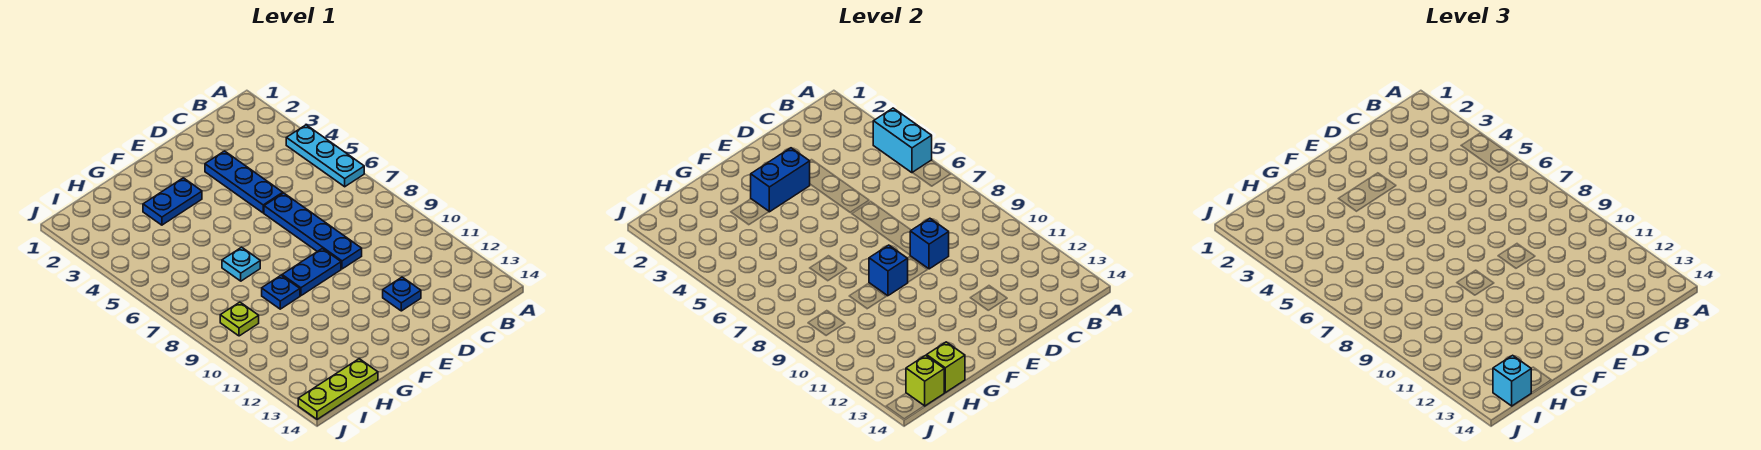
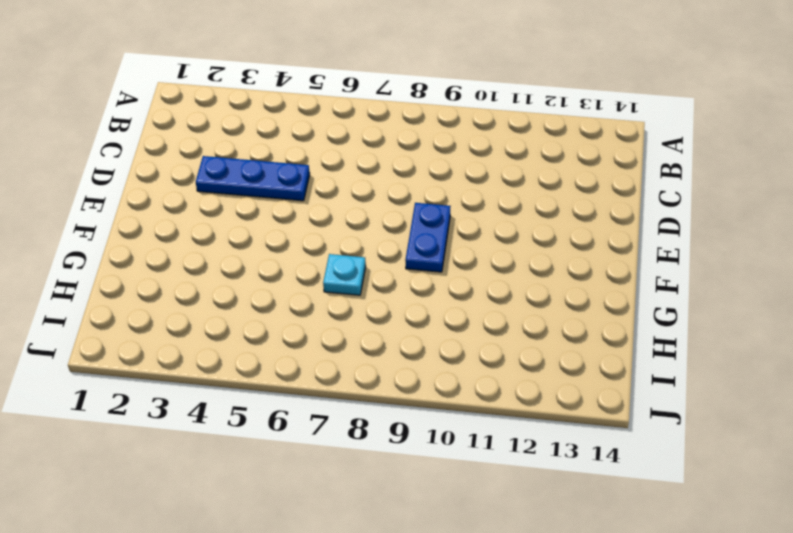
none -> cyan 1x3 plate [286,125,364,187]
none -> blue 1x4 plate [264,193,362,269]
none -> blue 1x1 plate [383,277,421,311]

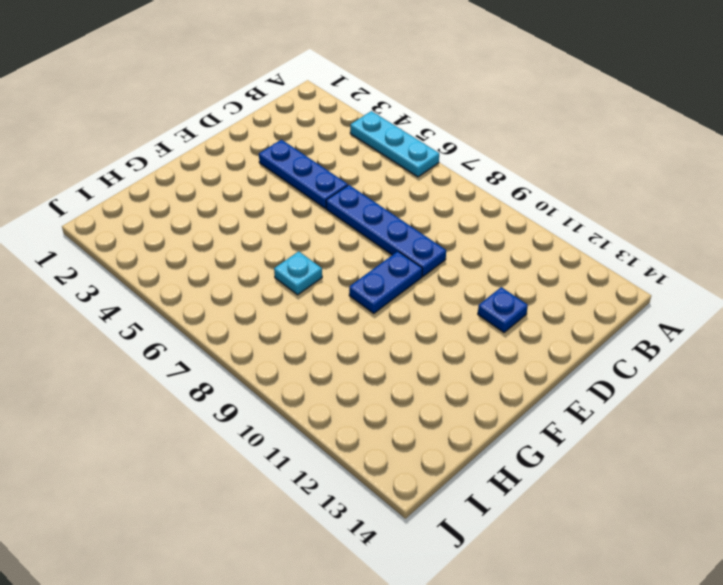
none -> blue 1x2 plate [143,178,202,225]
none -> blue 1x1 plate [262,275,300,309]
none -> lime 1x3 plate [298,359,378,419]

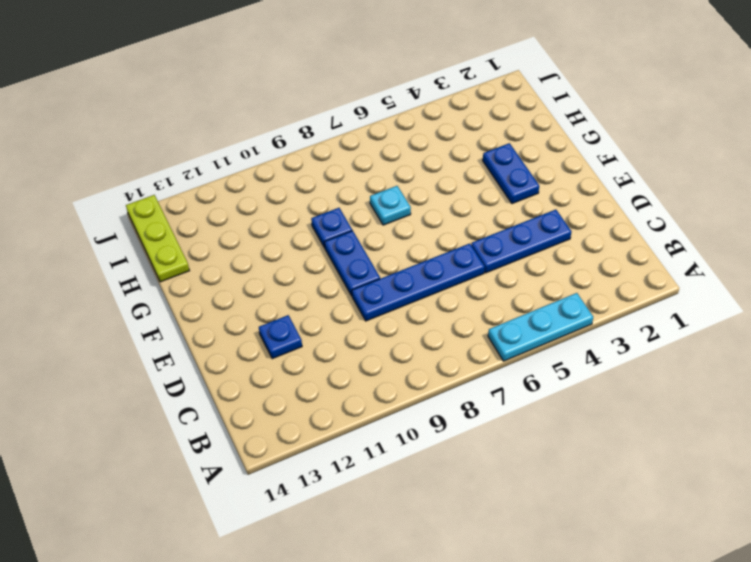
none -> lime 1x1 plate [220,302,259,336]
none -> cyan 1x2 brick [873,108,932,173]
none -> blue 1x1 brick [910,218,949,269]

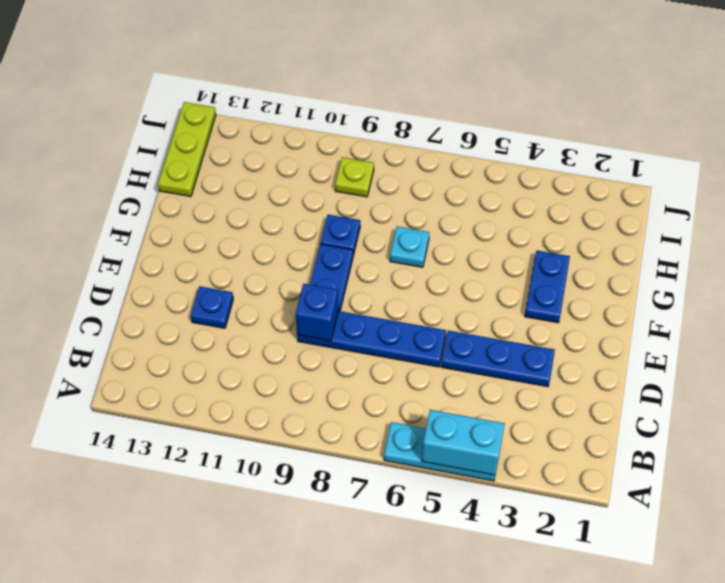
none -> blue 1x2 brick [751,148,810,212]
none -> blue 1x1 brick [869,245,908,296]
none -> lime 1x1 brick [927,342,965,393]

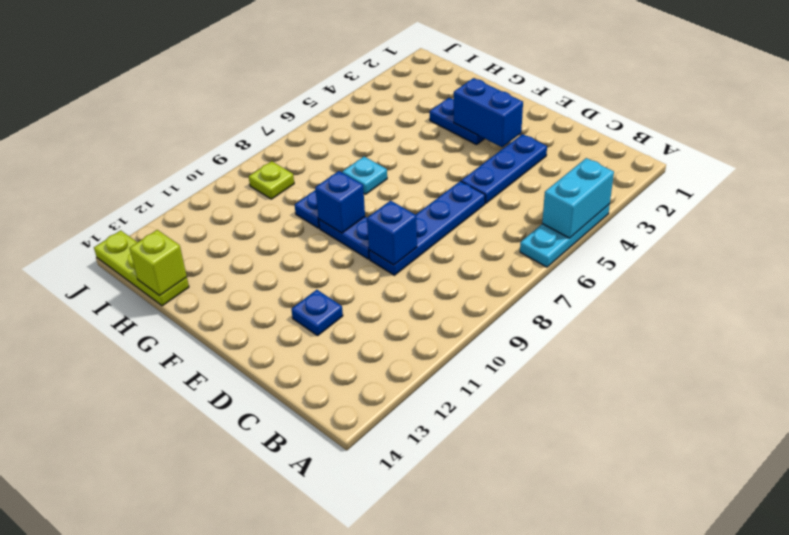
none -> lime 1x1 brick [906,355,944,406]
none -> cyan 1x1 brick [1493,355,1531,406]

